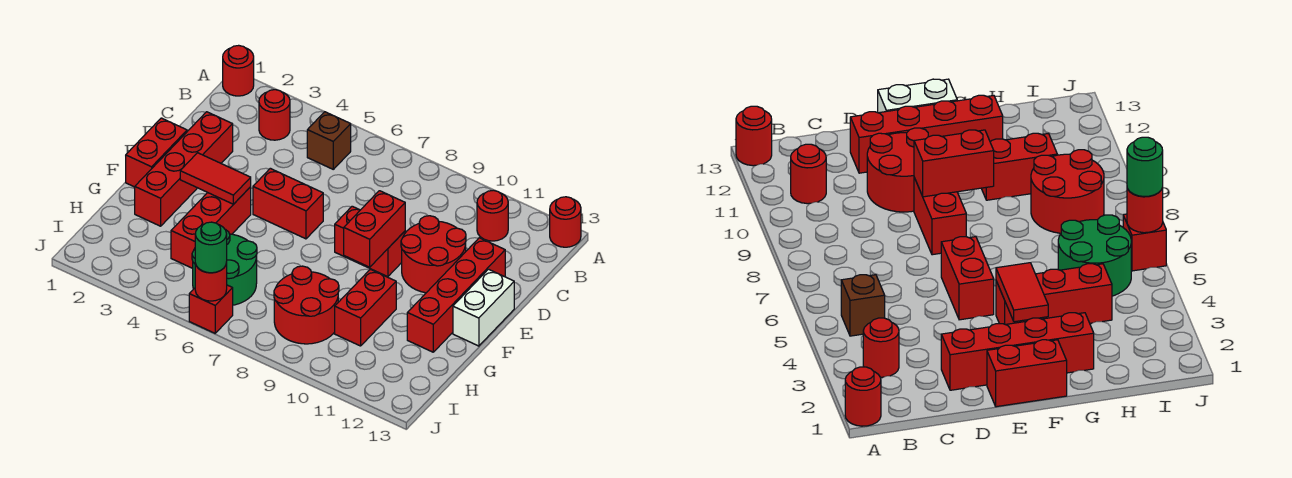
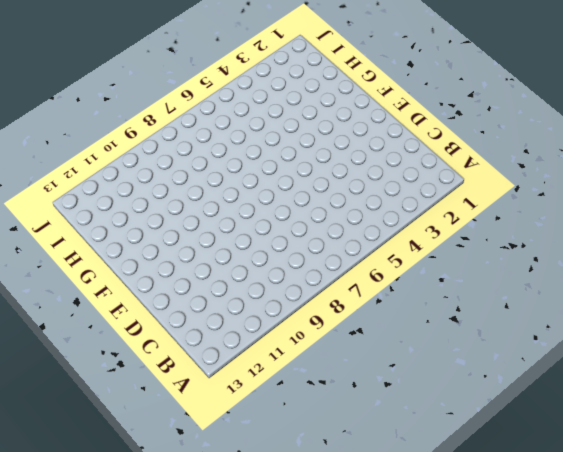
none -> red 1x1 round brick [223,45,254,96]
none -> red 1x1 round brick [550,197,581,247]
none -> red 1x1 round brick [259,90,290,140]

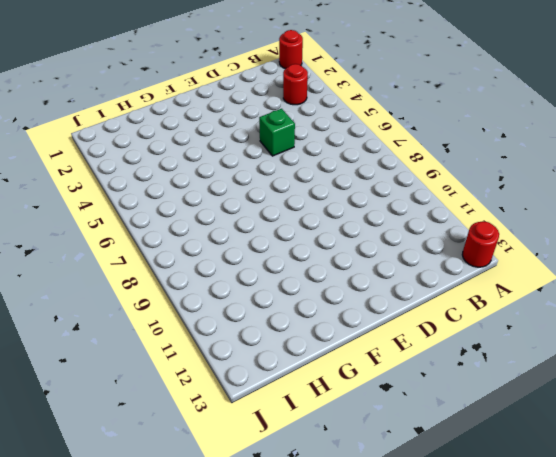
green 1x1 brick [259,109,295,156] -> none
none -> brown 1x1 brick [307,112,351,169]
none -> red 1x1 round brick [477,190,508,241]
none -> red 1x4 brick [135,112,233,226]

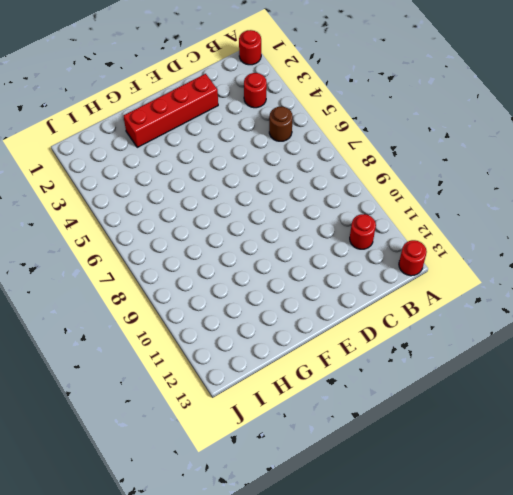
brown 1x1 round brick [269,107,293,141] -> brown 1x1 brick [307,112,351,169]
none -> red 2x2 round brick [401,216,466,293]
none -> red 1x4 brick [407,238,505,352]
none -> red 1x2 brick [126,118,187,187]

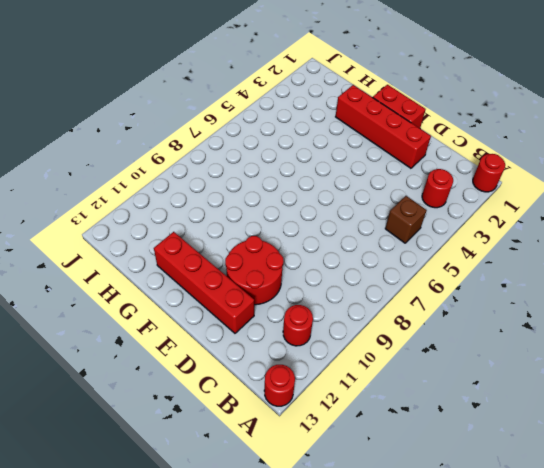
none -> red 1x2 brick [253,168,323,239]
none -> red 1x2 brick [335,206,405,277]
none -> white 1x2 brick [453,269,514,346]

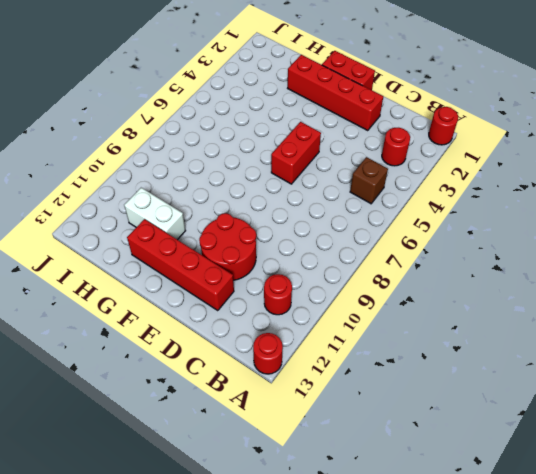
white 1x2 brick [124,188,186,240] -> white 1x2 brick moved to [453,269,514,346]
none -> red 1x2 brick [335,206,405,277]
none -> red 1x3 brick [171,187,251,268]
none -> red 1x2 brick [335,269,396,346]

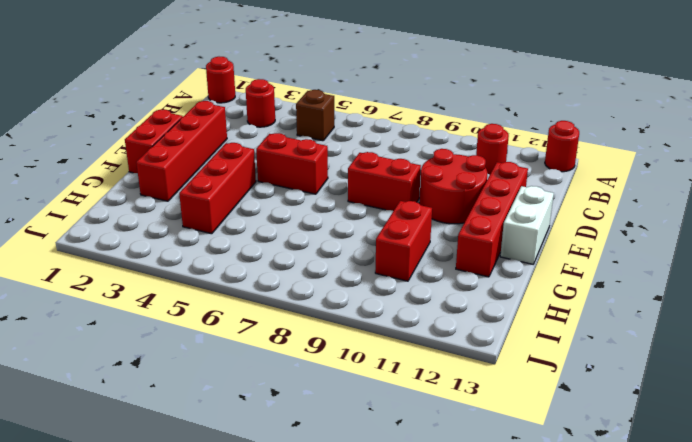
none -> green 2x2 round brick [192,229,257,305]
none -> red 2x2 round brick [274,266,339,344]
none -> red 1x1 brick [189,285,233,333]

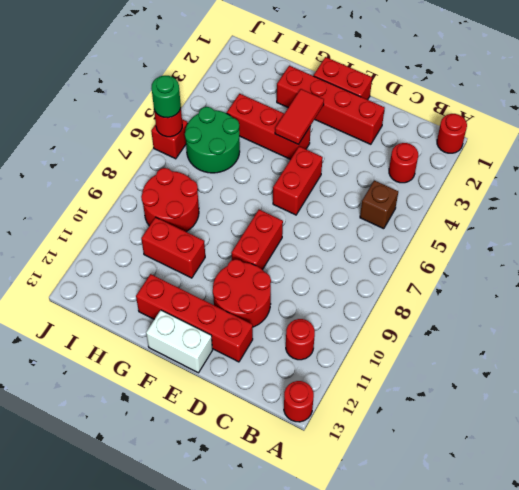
none -> red 1x2 brick [344,191,405,267]

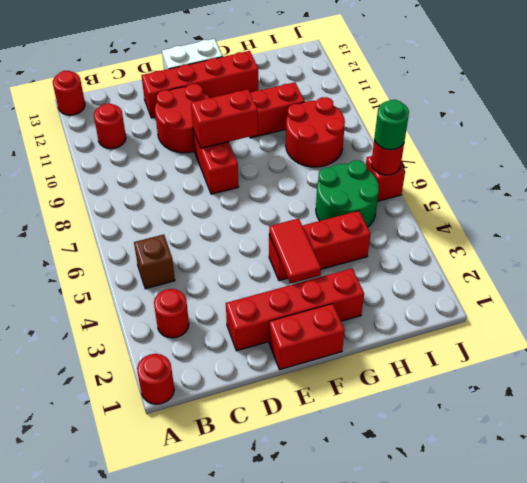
none -> red 1x2 brick [253,168,323,239]

